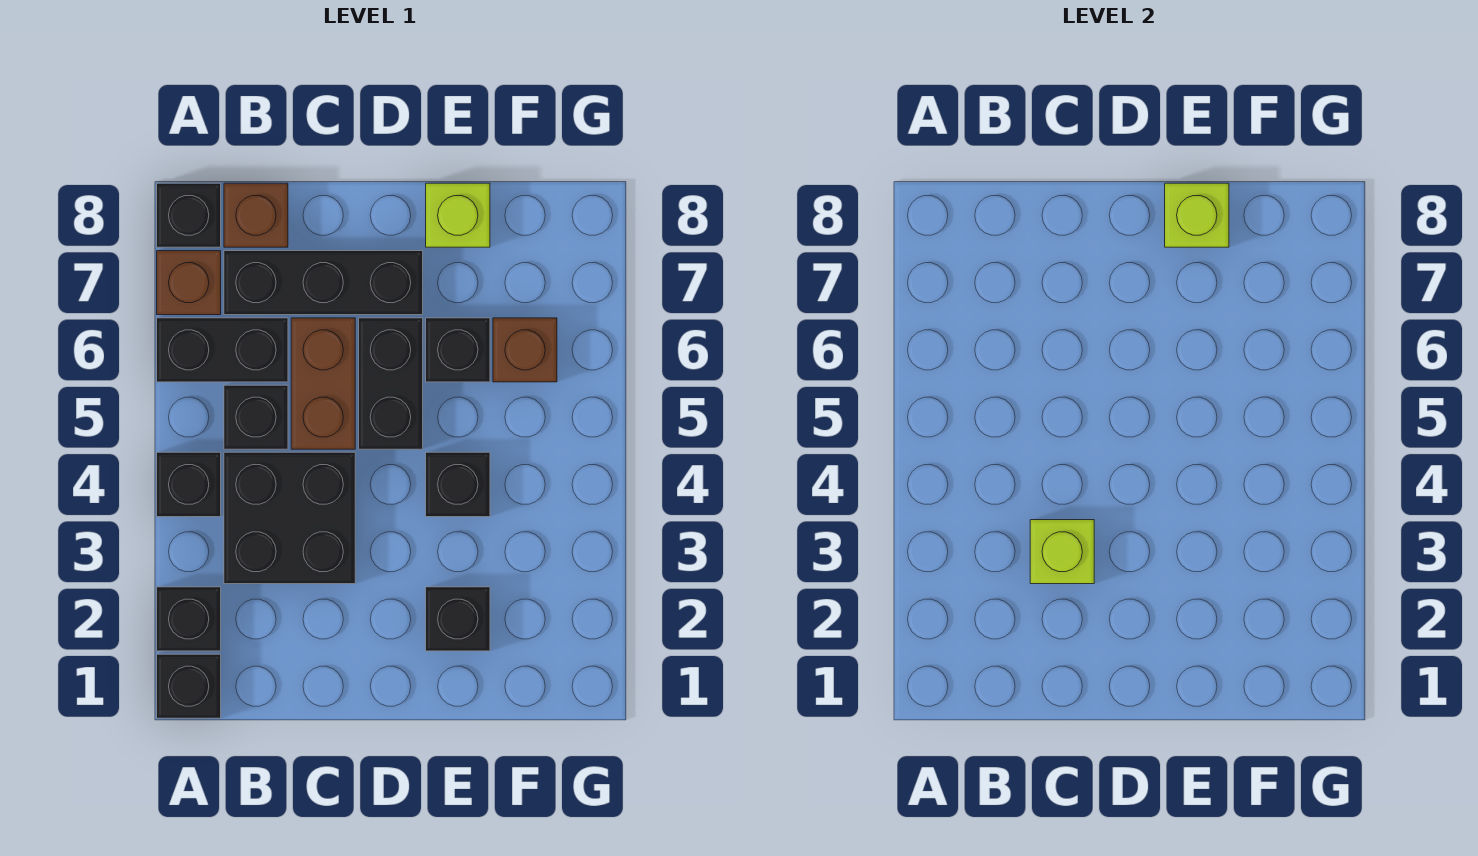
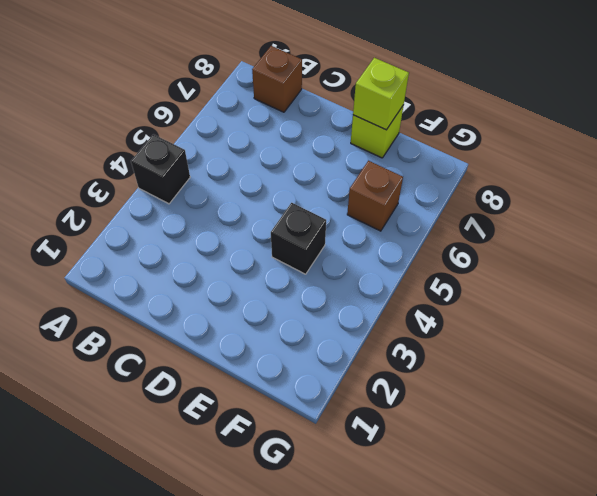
none -> black 1x1 brick [157,654,221,718]
none -> black 1x1 brick [157,587,221,651]
none -> black 1x2 brick [157,318,288,382]

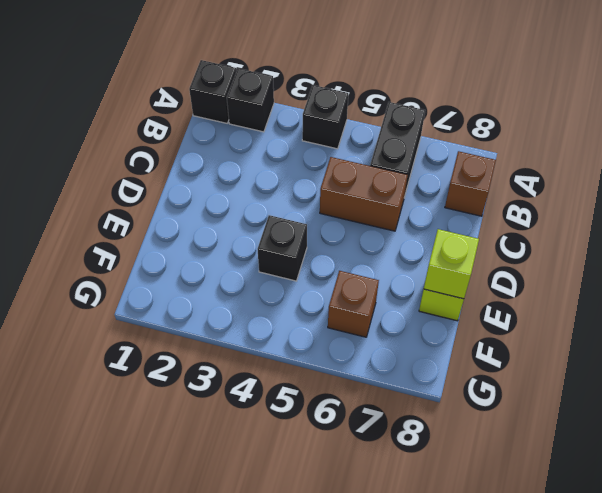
none -> brown 1x1 brick [157,251,221,315]
none -> black 1x1 brick [157,183,221,247]
none -> black 2x2 brick [224,452,355,584]

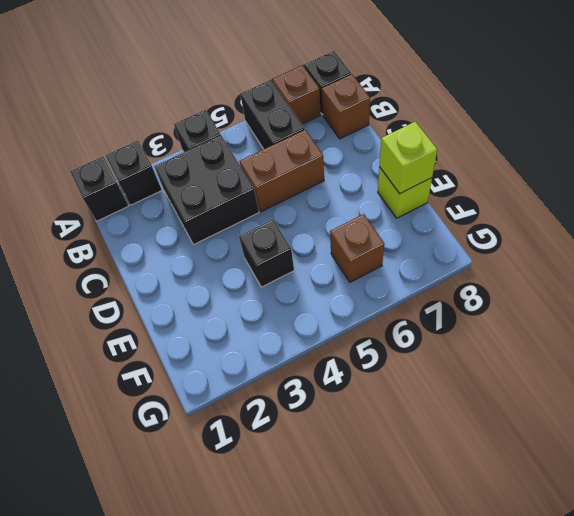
none -> black 1x1 brick [224,385,288,449]
none -> black 1x3 brick [224,251,423,315]
none -> black 1x2 brick [359,318,423,449]

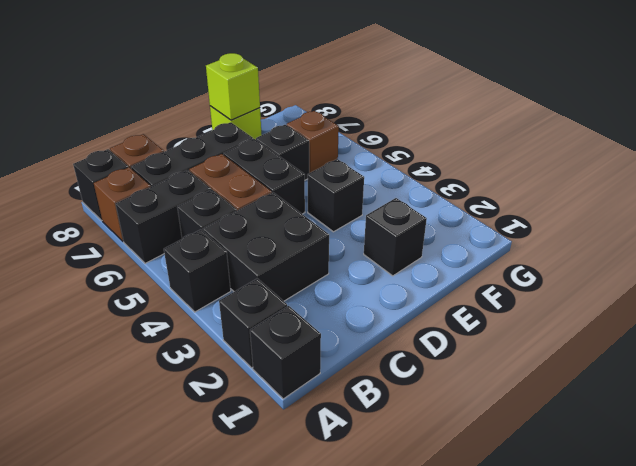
none -> lime 1x1 brick [1030,520,1094,584]

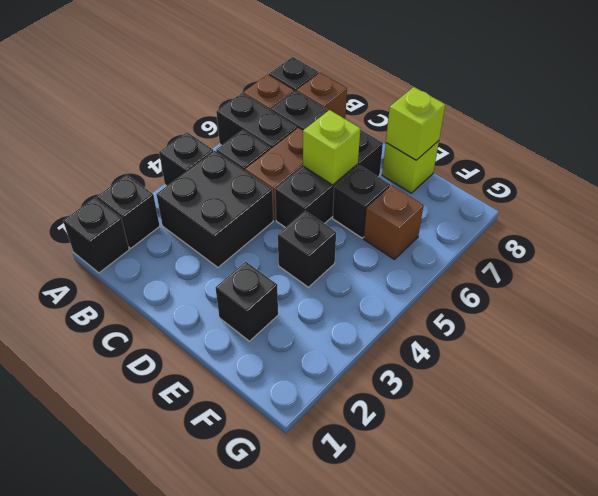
lime 1x1 brick [303,110,360,185] -> lime 1x1 brick moved to [1030,520,1094,584]

